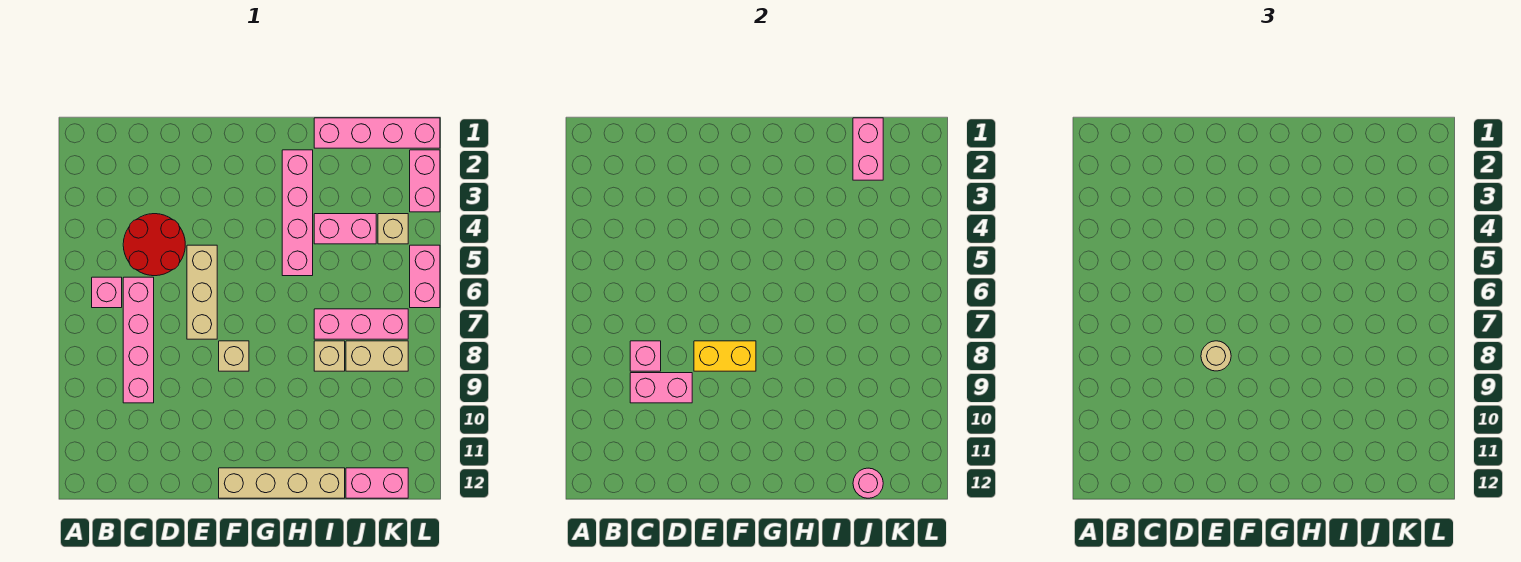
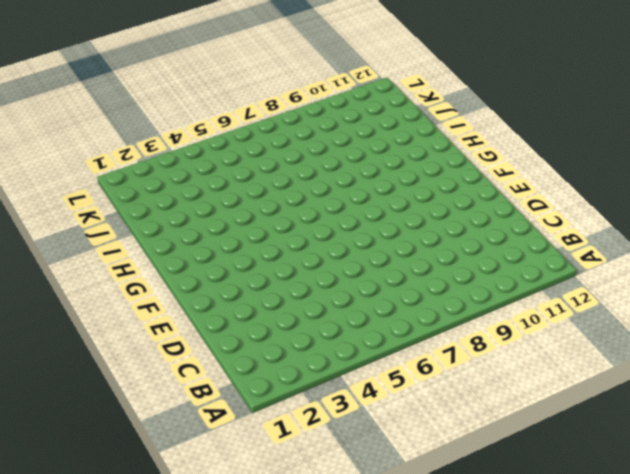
none -> pink 1x1 brick [92,277,122,308]
none -> red 2x2 round brick [123,214,185,276]
none -> pink 1x4 brick [123,277,154,403]

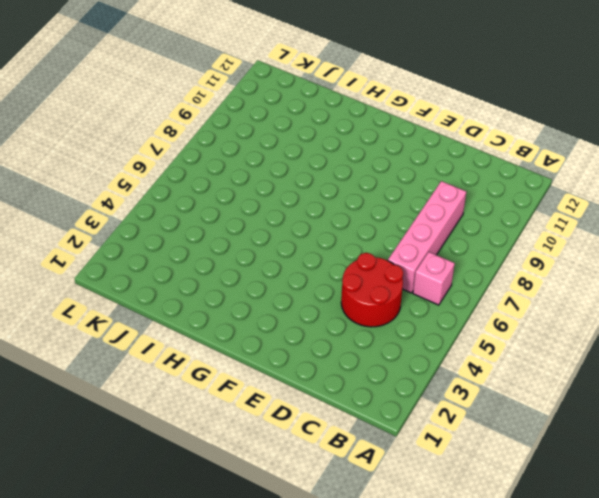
none -> tan 1x3 brick [187,245,217,339]
none -> tan 1x1 brick [219,341,249,371]
none -> tan 1x4 brick [219,468,345,498]

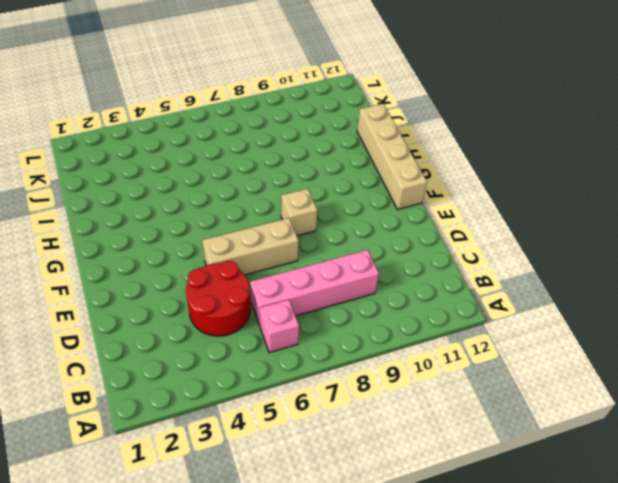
none -> pink 1x4 brick [282,150,313,276]
none -> pink 1x4 brick [314,118,440,148]
none -> pink 1x2 brick [314,214,376,244]

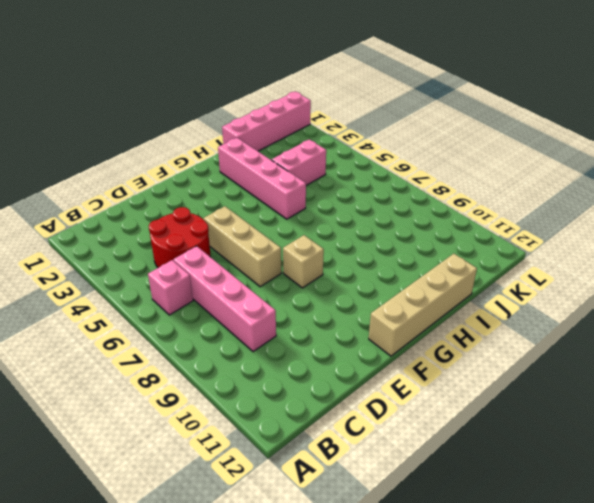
none -> pink 1x3 brick [314,309,408,339]
none -> tan 1x1 brick [314,341,345,371]
none -> tan 1x2 brick [346,341,408,371]

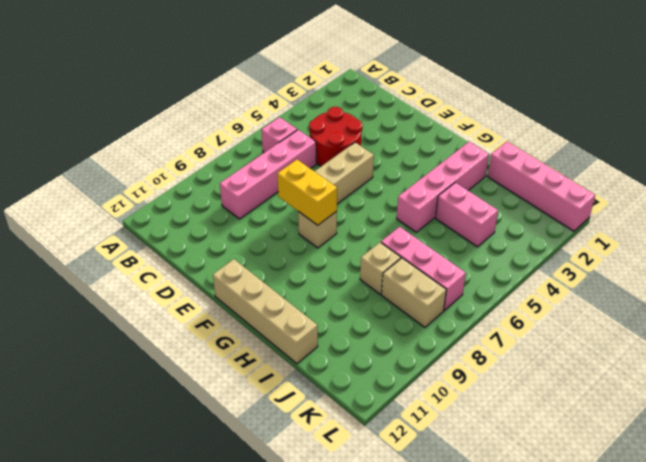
none -> pink 1x2 brick [346,468,408,498]
none -> tan 1x1 brick [378,214,408,244]
none -> pink 1x2 brick [410,150,440,212]

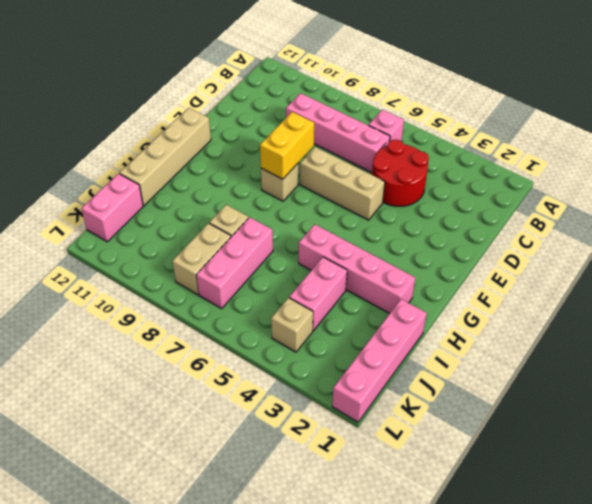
none -> pink 1x2 brick [410,150,440,212]
none -> pink 1x2 brick [410,245,440,308]
none -> pink 1x1 brick [630,341,661,371]

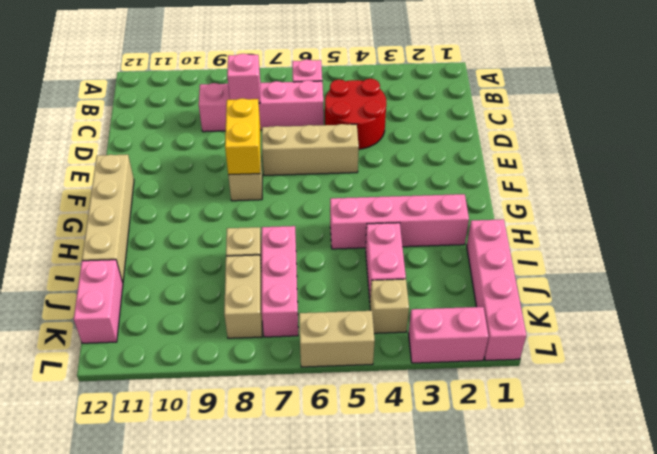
tan 1x2 brick [299,311,375,367] -> pink 1x2 brick [410,245,440,308]
none -> pink 1x2 brick [630,373,692,403]
none -> pink 1x2 brick [853,118,883,180]
none -> pink 1x1 round brick [853,468,883,498]

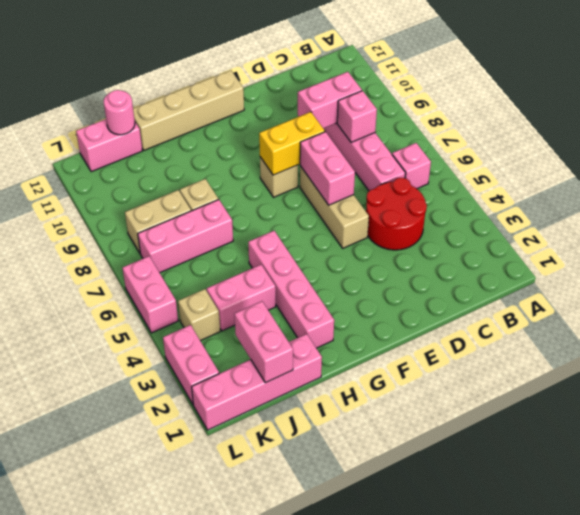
pink 1x2 brick [300,132,355,205] -> none
none -> tan 1x1 round brick [1201,341,1231,371]

